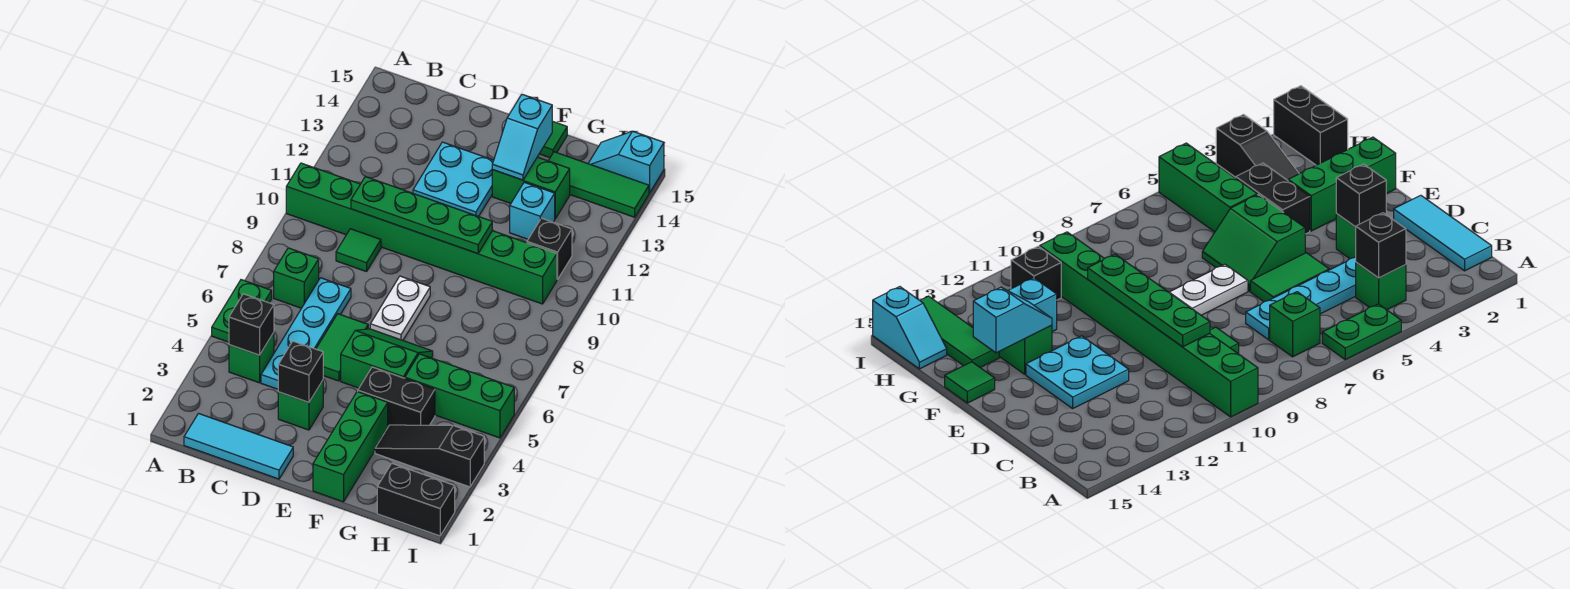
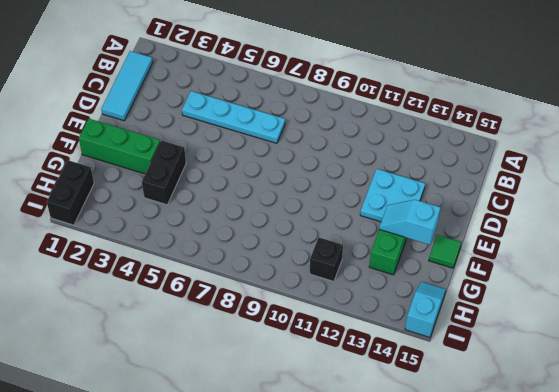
none -> green 1x2 plate [212,280,272,342]
none -> green 1x8 brick [286,163,557,304]
none -> green 1x1 brick [229,333,274,383]

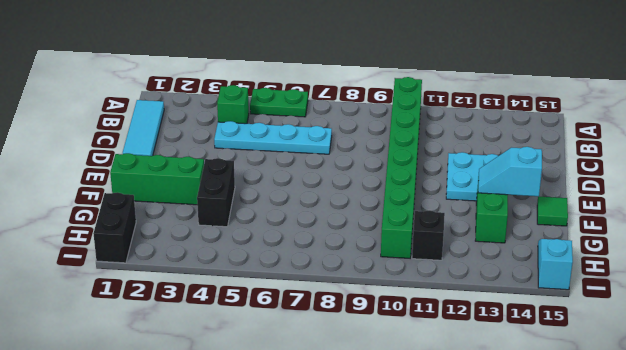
none -> green 1x1 brick [274,248,319,308]
none -> green 1x1 tile [336,229,381,272]
none -> green 1x1 brick [278,381,323,430]

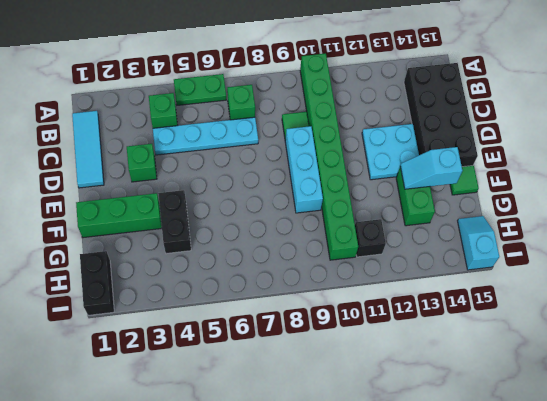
black 2x4 brick [404,63,478,167] -> none
cyan 1x3 brick [285,126,323,213] -> none
none -> green 1x2 tile [316,314,368,381]
none -> green 2x2 slope [341,329,433,388]
none -> white 1x2 plate [370,276,430,340]

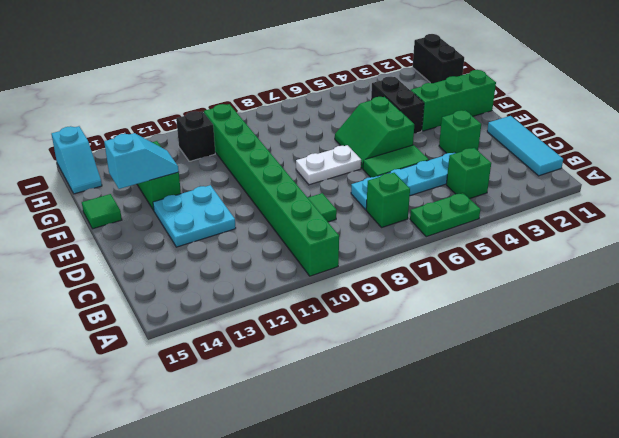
none -> black 1x3 slope [375,425,484,487]
none -> green 1x3 brick [405,354,514,438]
none -> cyan 1x1 brick [510,182,555,239]

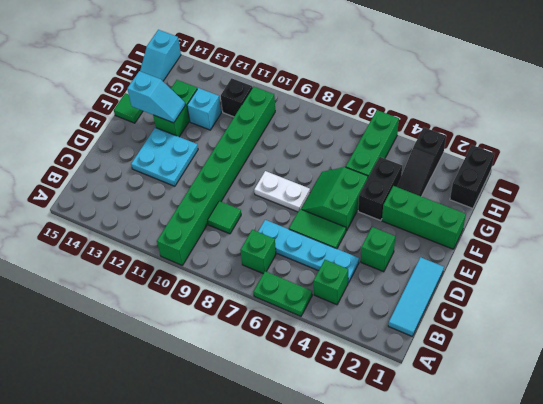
none -> green 1x3 tile [548,152,649,217]
none -> black 1x1 brick [229,294,274,355]
none -> green 1x4 plate [351,177,492,254]

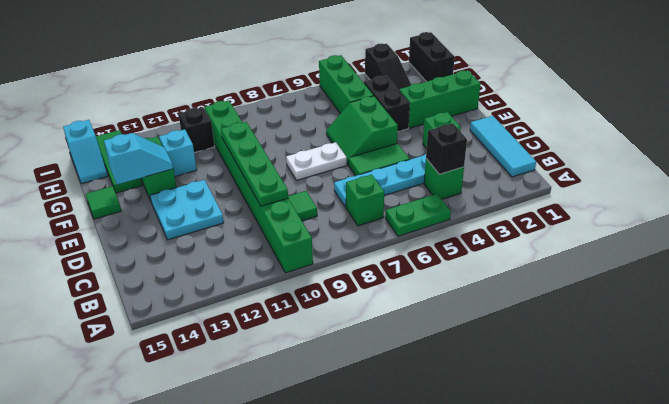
none -> black 1x1 brick [278,341,323,402]

